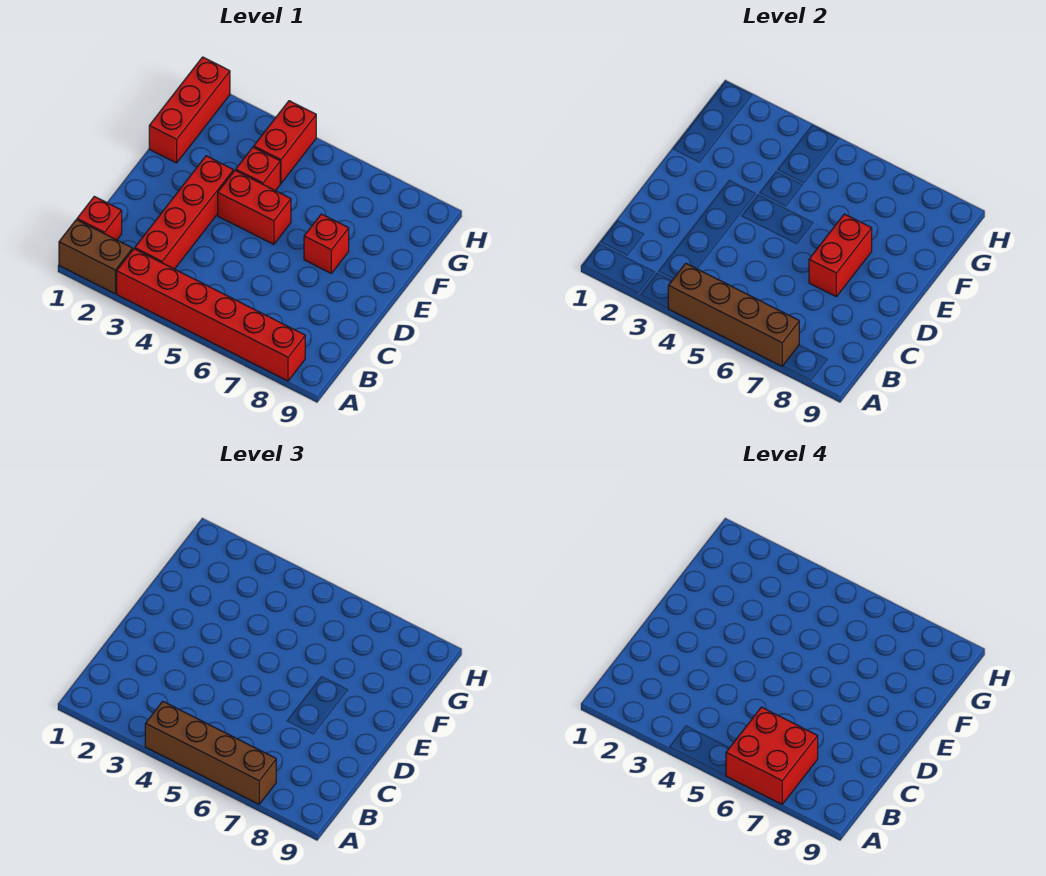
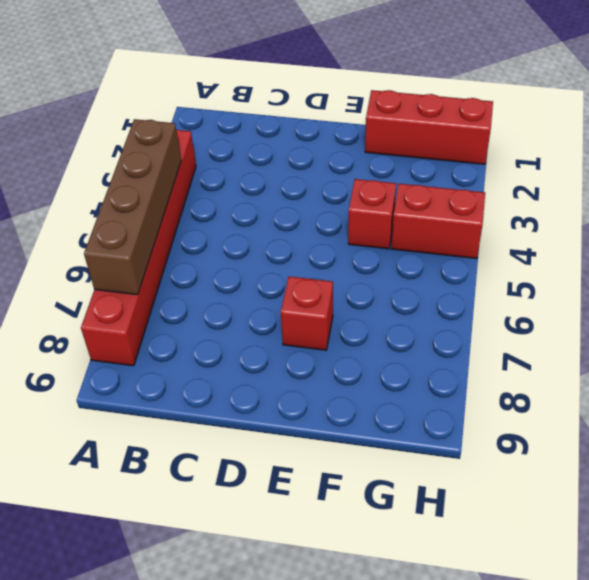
none -> brown 1x2 brick [59,220,132,294]
none -> red 1x1 brick [77,196,122,240]
none -> red 1x4 brick [135,156,233,269]

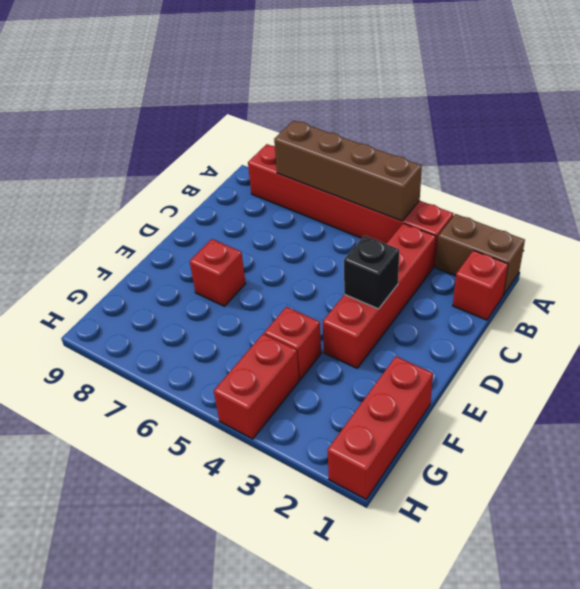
black 1x1 brick [344,236,399,309] -> none
none -> red 1x2 brick [218,170,291,244]
none -> red 1x2 brick [809,214,872,297]
none -> brown 1x4 brick [145,701,276,804]

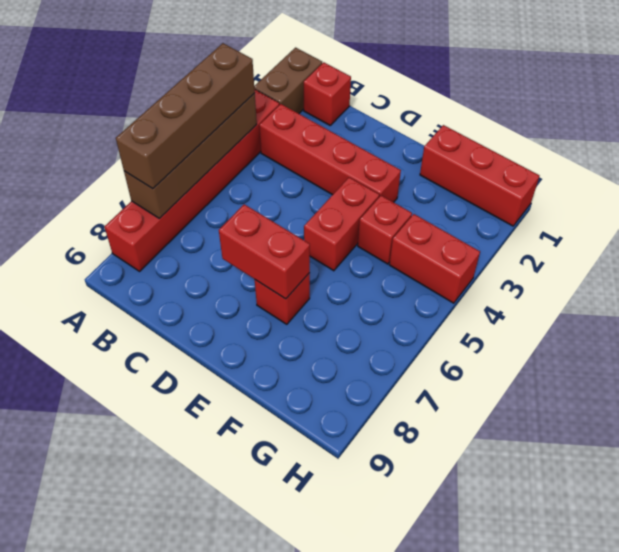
none -> red 2x2 brick [726,707,818,804]

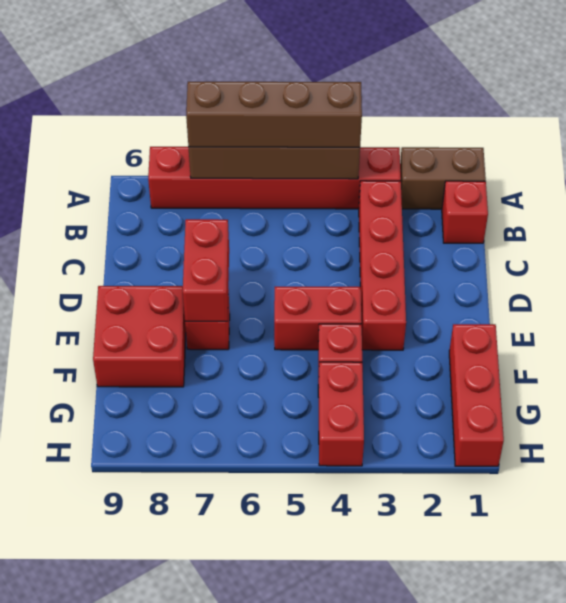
red 2x2 brick [93,286,186,387] -> red 2x2 brick moved to [726,707,818,804]

